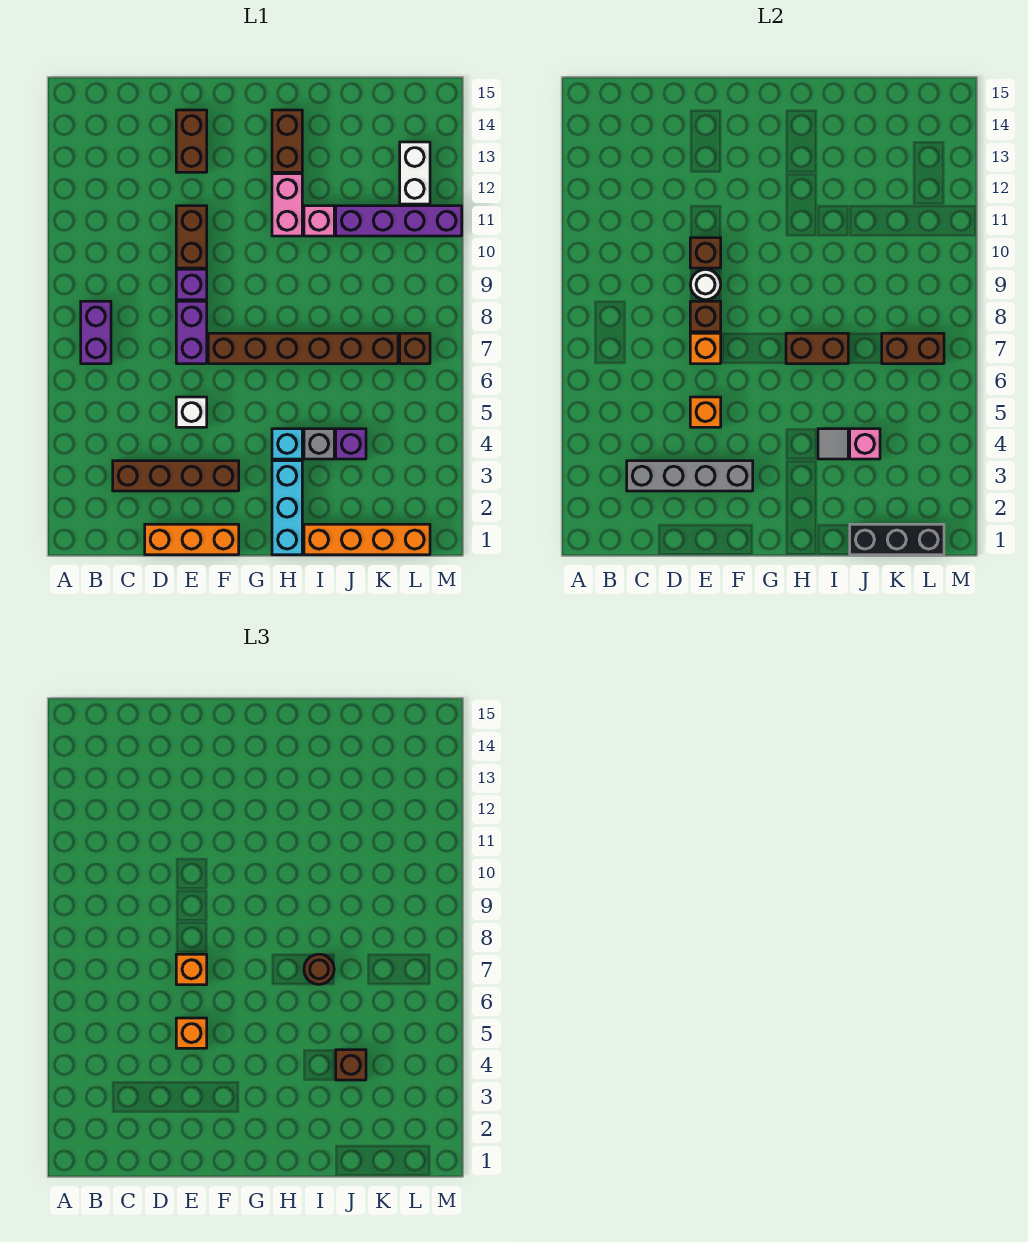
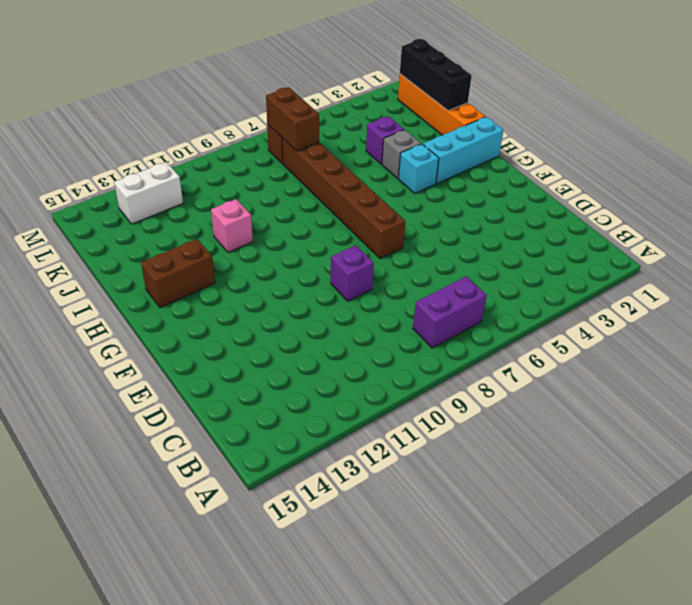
none -> brown 1x4 brick [113,461,239,491]
none -> orange 1x3 brick [145,524,239,555]
none -> white 1x1 brick [176,397,207,427]
none -> purple 1x2 brick [176,301,207,364]

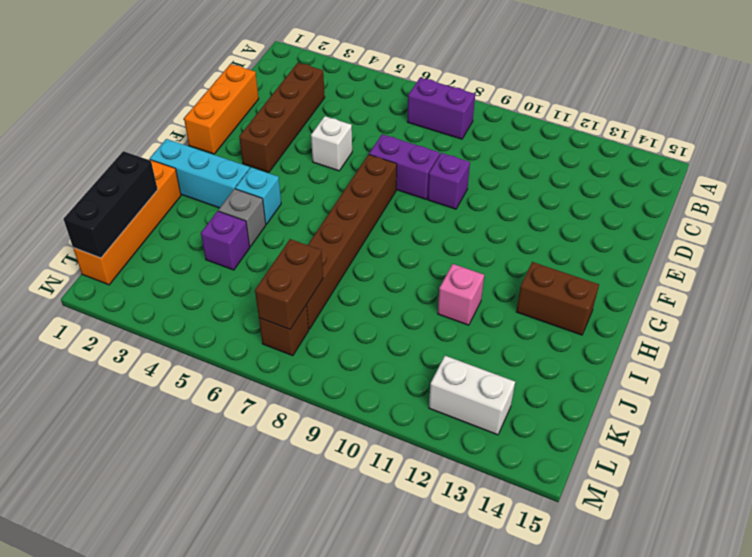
none -> brown 1x2 brick [176,206,207,268]
none -> brown 1x2 brick [176,110,207,172]
none -> pink 1x2 brick [272,174,302,236]
none -> purple 1x4 brick [336,206,462,236]

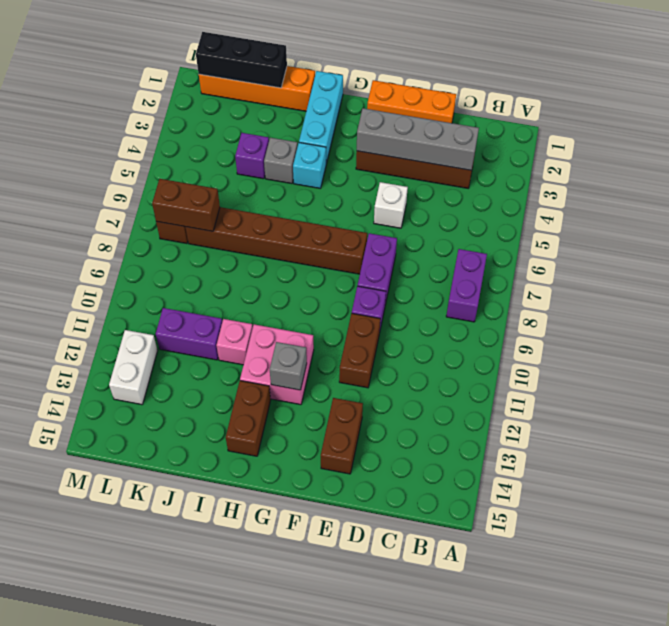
pink 2x2 brick [240,324,314,405] -> pink 1x2 brick [272,174,302,236]
grey 1x1 brick [270,342,307,390] -> none
purple 1x2 brick [156,308,222,360] -> purple 1x4 brick [336,206,462,236]
none -> orange 1x1 brick [690,397,721,427]
none -> orange 1x1 brick [690,333,721,364]
none -> brown 1x1 brick [690,301,721,332]
none -> white 1x1 round brick [690,269,721,300]

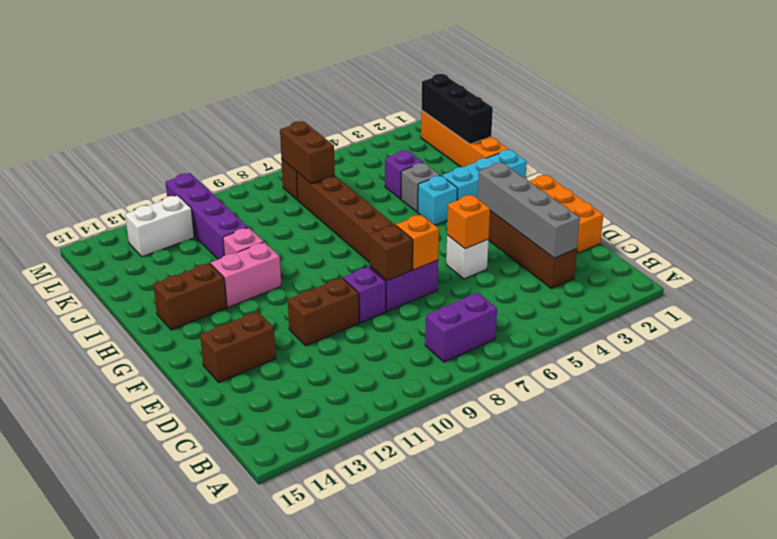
none -> white 1x1 round brick [690,269,721,300]
none -> brown 1x1 brick [690,238,721,268]
none -> brown 1x2 brick [786,333,848,364]
none -> grey 1x1 tile [818,429,848,459]

